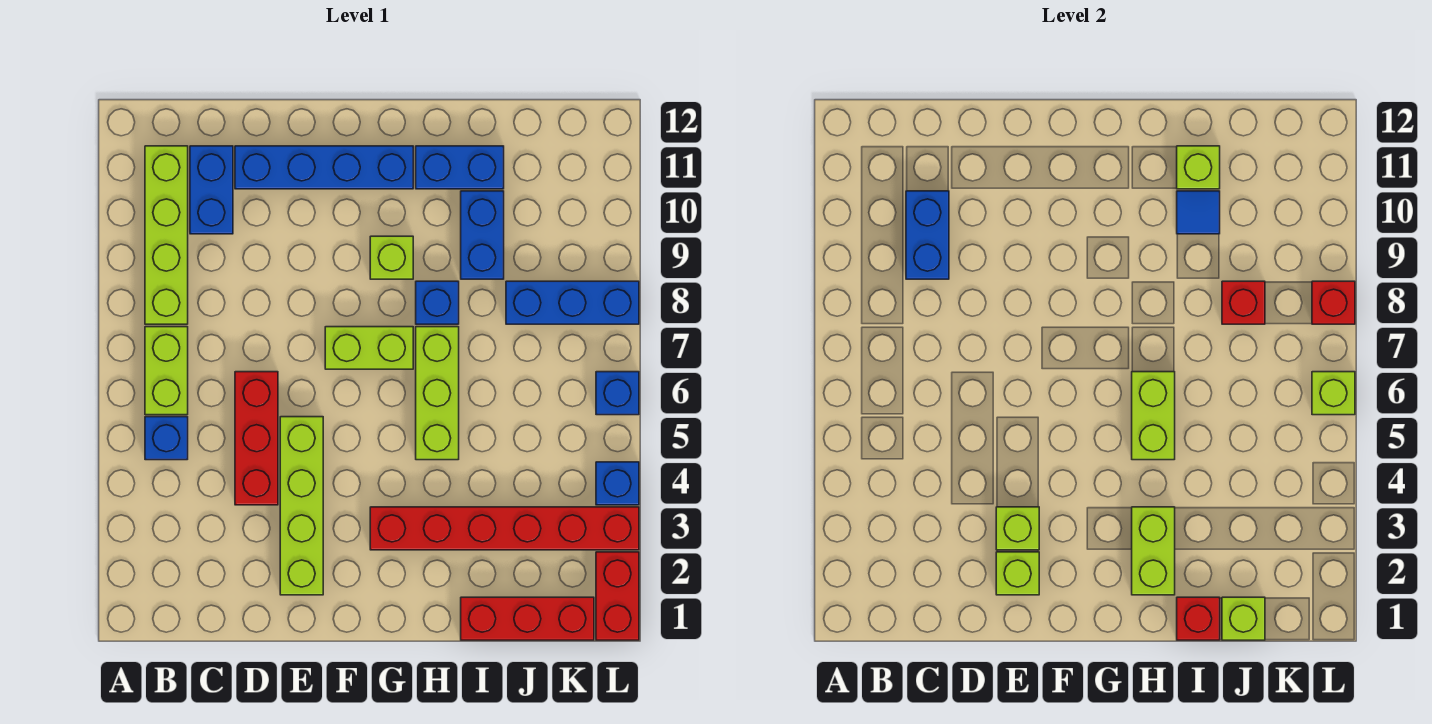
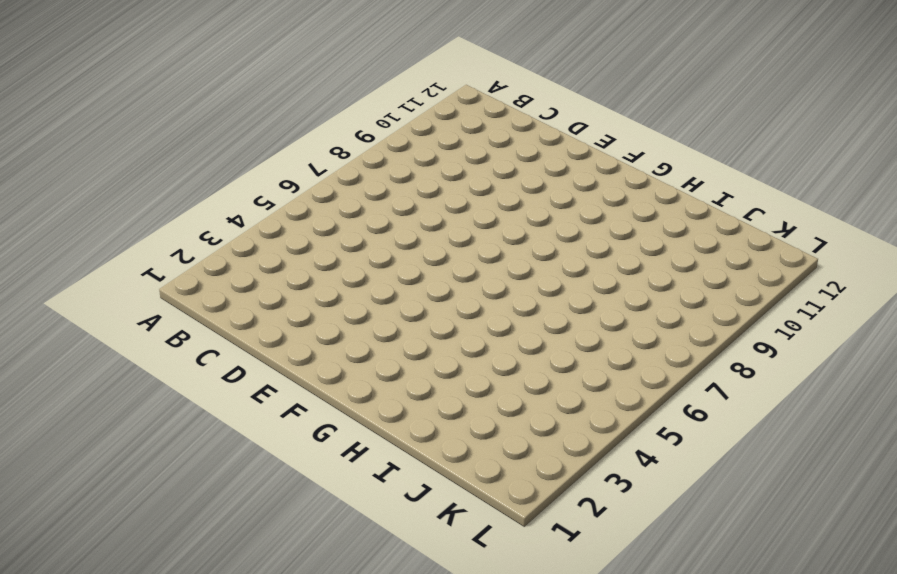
none -> blue 1x1 brick [145,417,188,460]
none -> lime 1x2 brick [145,327,188,415]
none -> lime 1x4 brick [145,146,188,324]
none -> blue 1x2 brick [190,146,233,234]

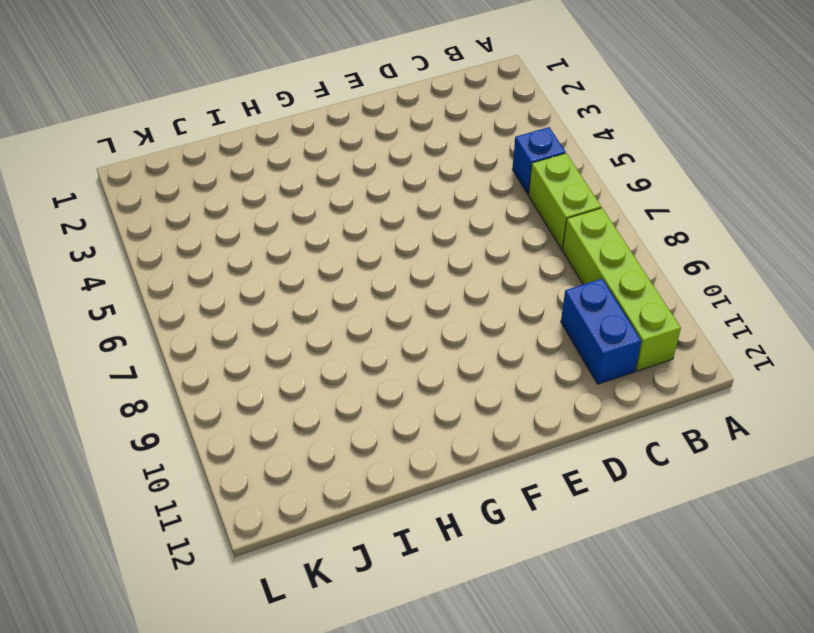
none -> red 1x3 brick [235,372,278,505]
none -> blue 1x4 brick [235,146,413,189]
none -> lime 1x4 brick [280,417,323,595]
none -> lime 1x2 brick [325,327,413,369]

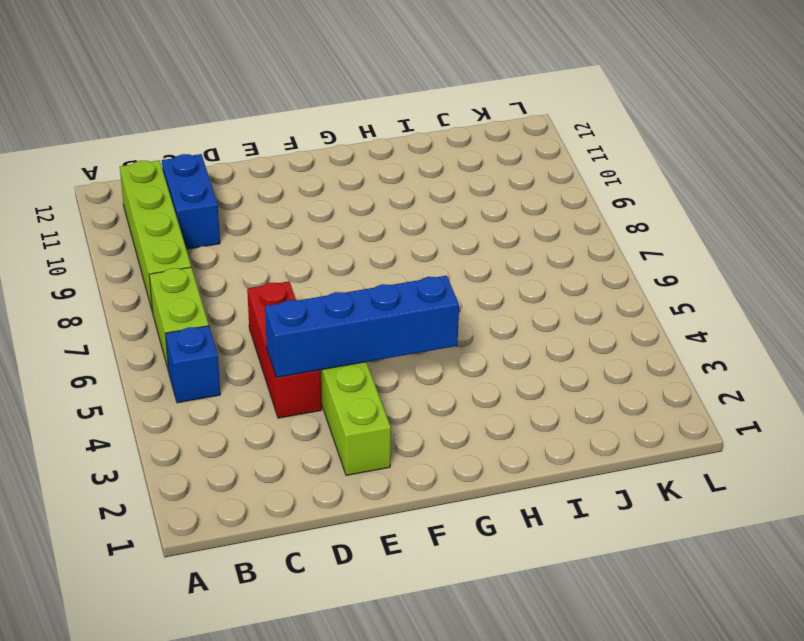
blue 1x4 brick [265,276,459,377] -> blue 1x4 brick moved to [235,146,413,189]
none -> lime 1x2 brick [325,327,413,369]
none -> red 1x6 brick [370,507,639,550]
none -> lime 1x1 brick [370,236,413,279]
none -> lime 1x3 brick [416,327,459,460]

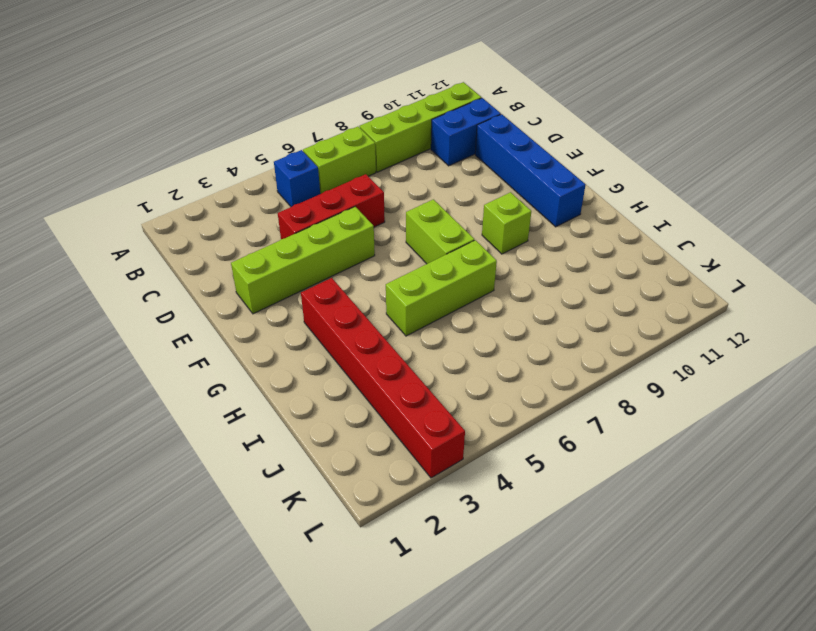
none -> blue 1x1 brick [416,281,459,324]
none -> blue 1x2 brick [416,146,504,189]
none -> red 1x3 brick [461,597,594,640]
none -> blue 1x2 brick [461,191,504,279]

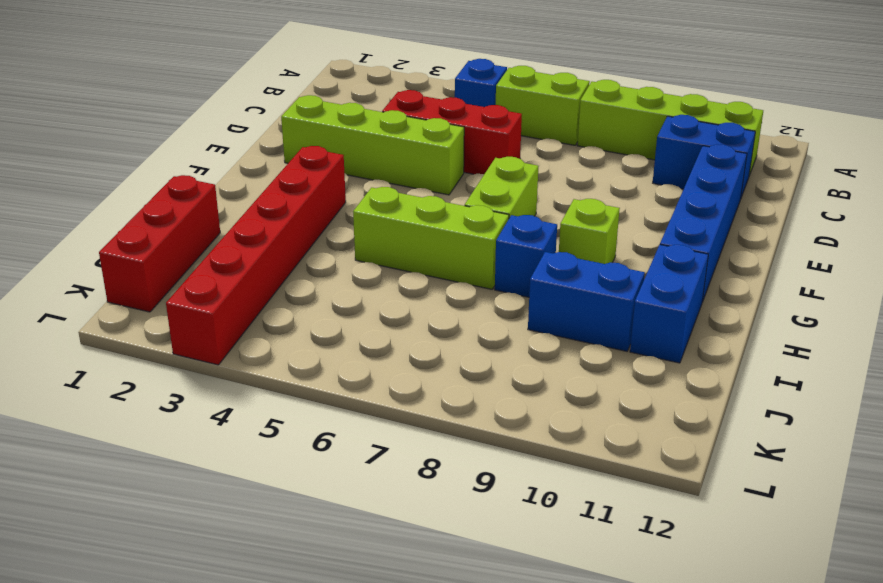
none -> blue 1x3 brick [506,281,639,324]
none -> red 1x2 brick [596,552,639,640]
none -> blue 1x1 brick [596,462,639,505]
none -> blue 1x1 brick [596,372,639,415]

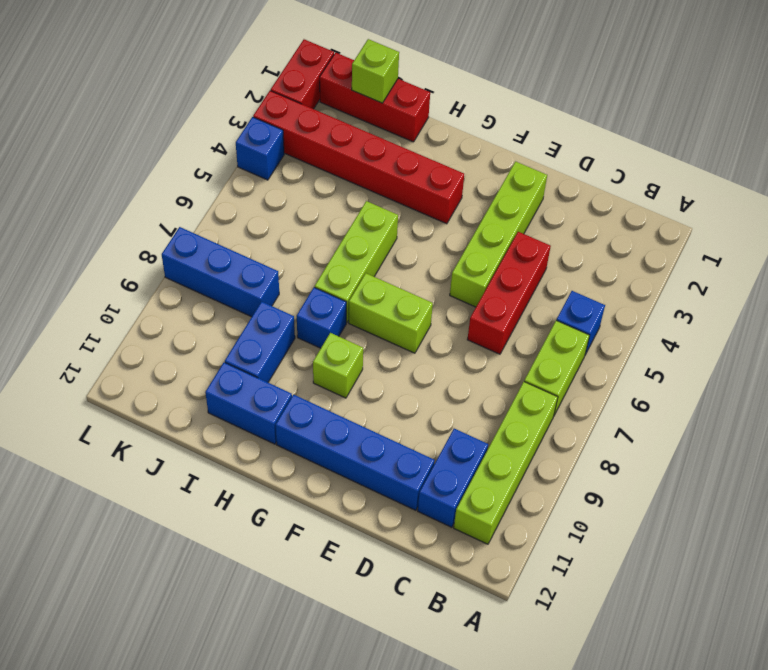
none -> blue 1x1 brick [596,372,639,415]
none -> blue 1x2 brick [906,191,949,279]
none -> lime 1x1 brick [996,552,1039,595]
none -> lime 1x1 brick [996,507,1039,550]

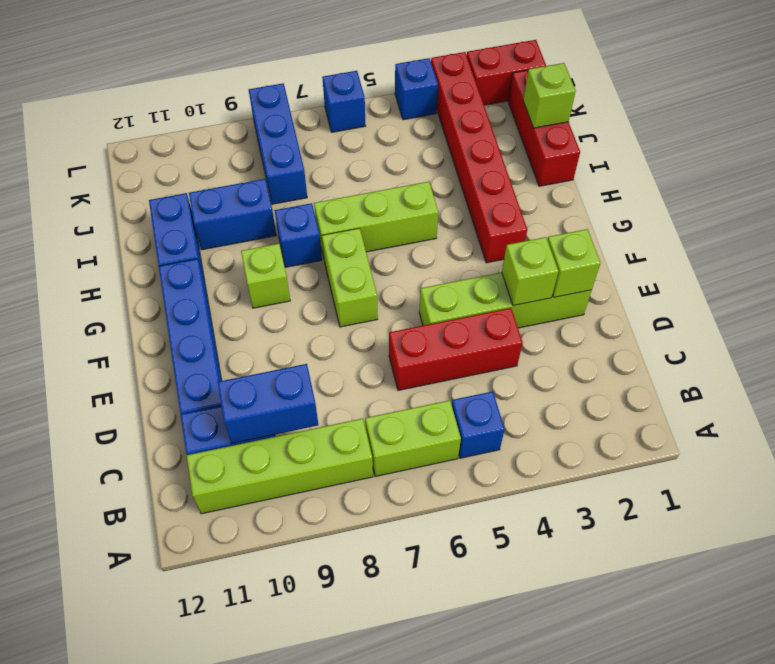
none -> lime 1x2 brick [1132,507,1175,595]
none -> lime 1x2 brick [1132,372,1175,460]
none -> red 1x1 brick [1177,597,1220,640]
none -> blue 1x1 tile [1177,191,1220,234]

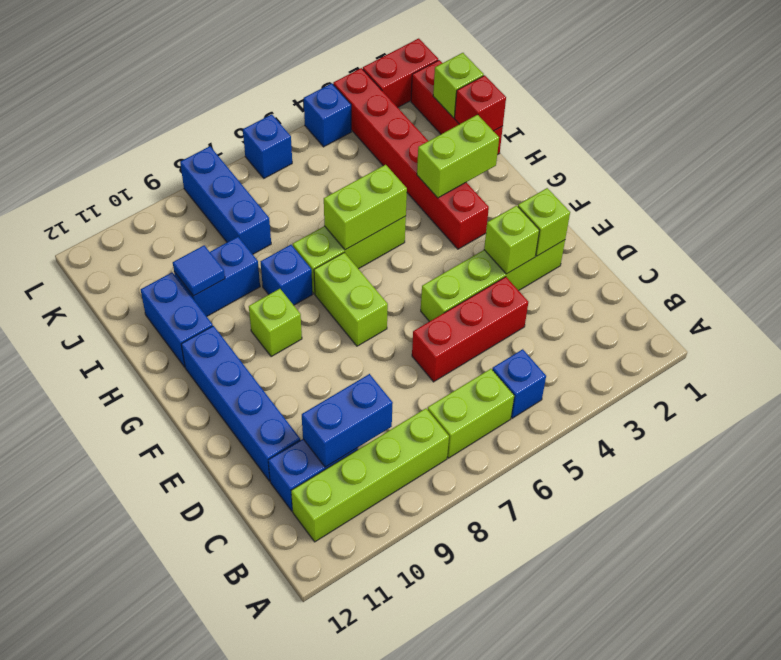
none -> lime 1x1 brick [1177,146,1220,189]
none -> red 1x1 brick [1222,281,1265,324]
none -> lime 1x1 brick [1312,372,1355,415]
none -> red 1x1 brick [1312,281,1355,324]

